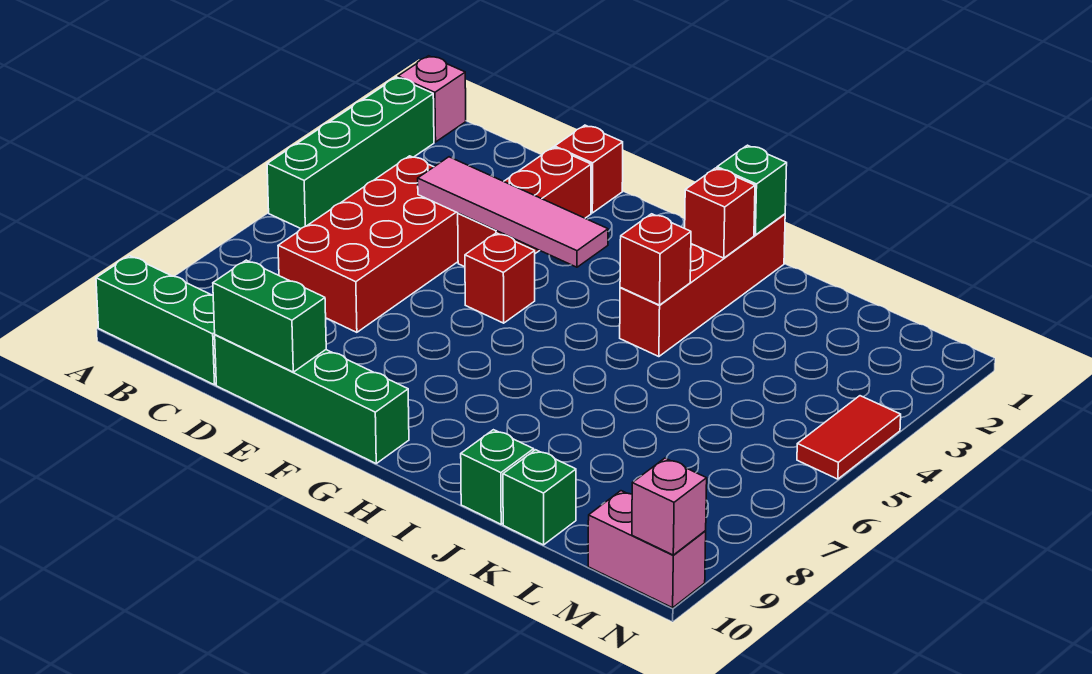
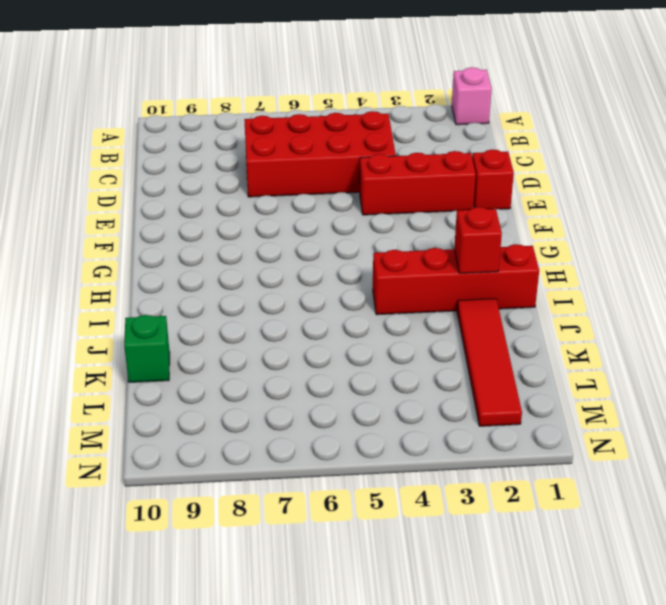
red 1x4 tile [457,299,522,426] -> none
none -> green 1x4 brick [267,77,434,229]
none -> green 1x3 brick [96,256,216,385]
none -> green 1x4 brick [215,335,409,463]

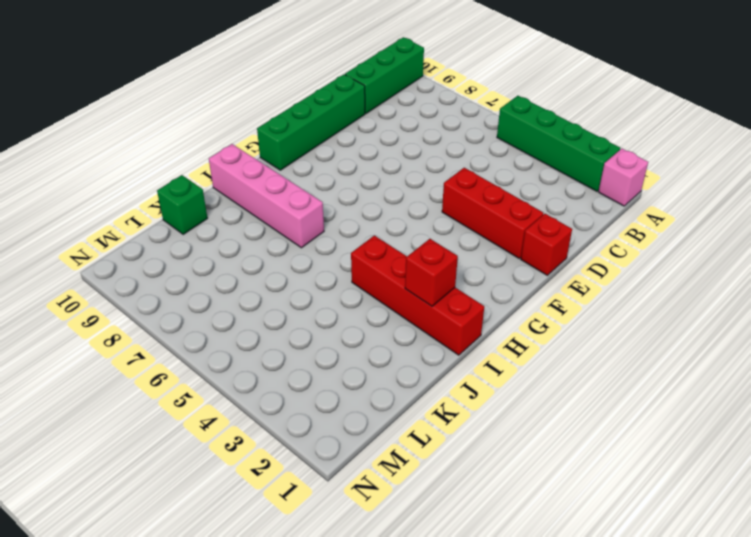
pink 1x4 brick [209,144,324,248] -> none
none -> red 2x4 brick [278,156,458,332]
none -> red 1x1 brick [465,233,535,323]
none -> green 1x1 brick [461,430,534,524]

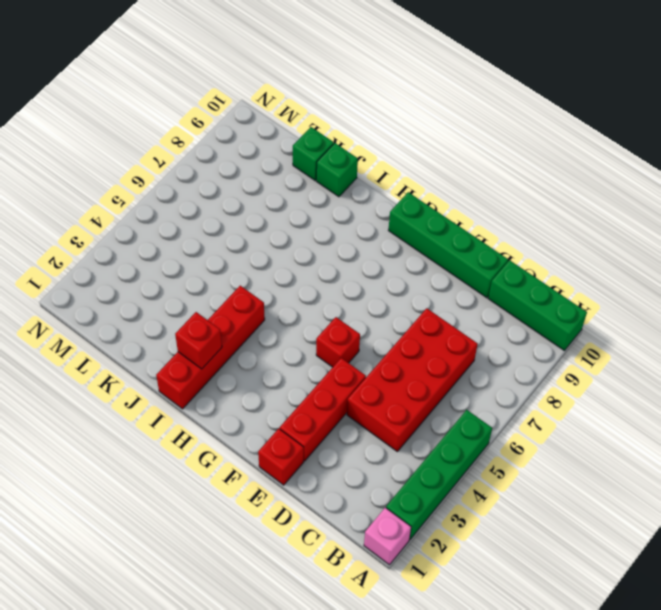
none -> pink 1x2 brick [588,491,706,608]
none -> red 1x2 tile [797,396,901,479]
none -> pink 1x4 tile [418,157,608,267]

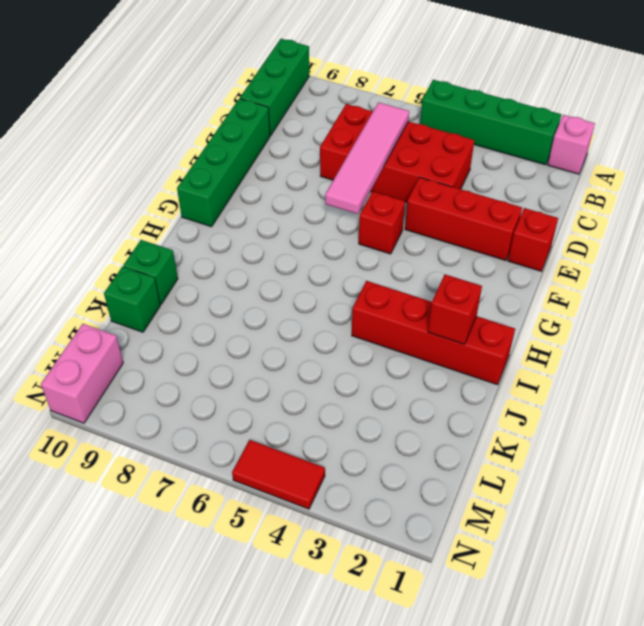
pink 1x4 tile [325,102,409,214] -> pink 1x4 tile moved to [418,157,608,267]
none -> green 1x2 brick [213,260,326,372]
none -> green 1x1 brick [717,145,787,235]
none -> red 1x1 brick [620,214,691,305]

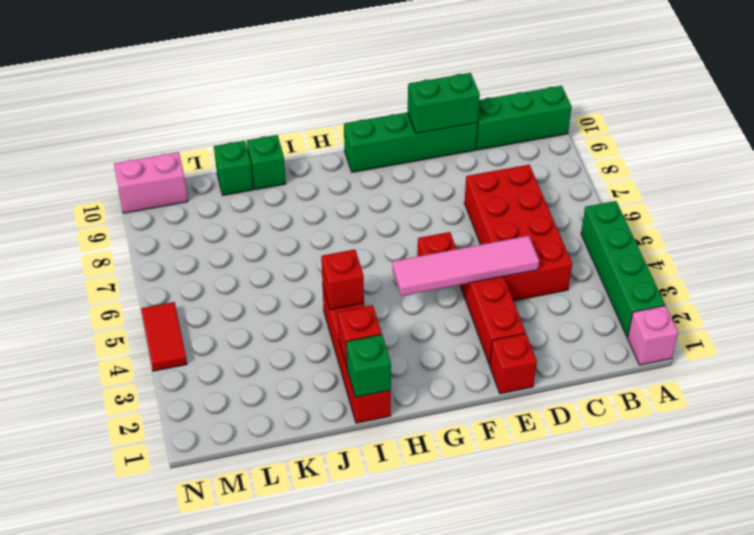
none -> pink 1x1 brick [632,458,707,555]

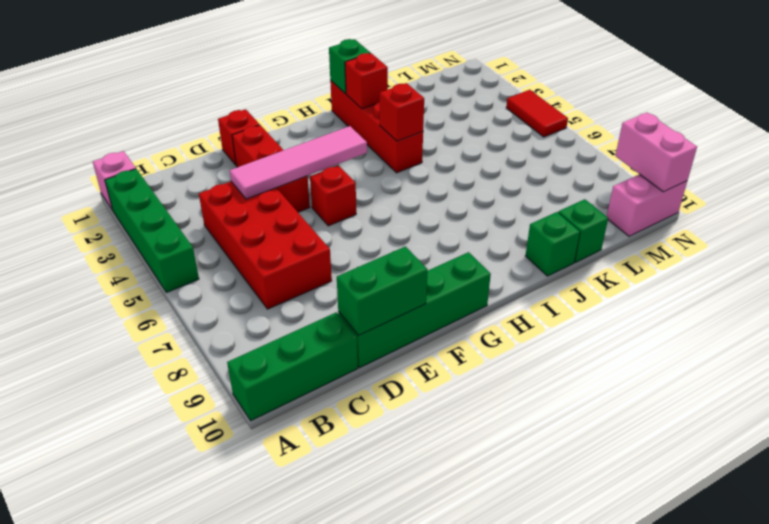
pink 1x2 brick [615,113,697,192] -> pink 1x1 brick [632,458,707,555]

